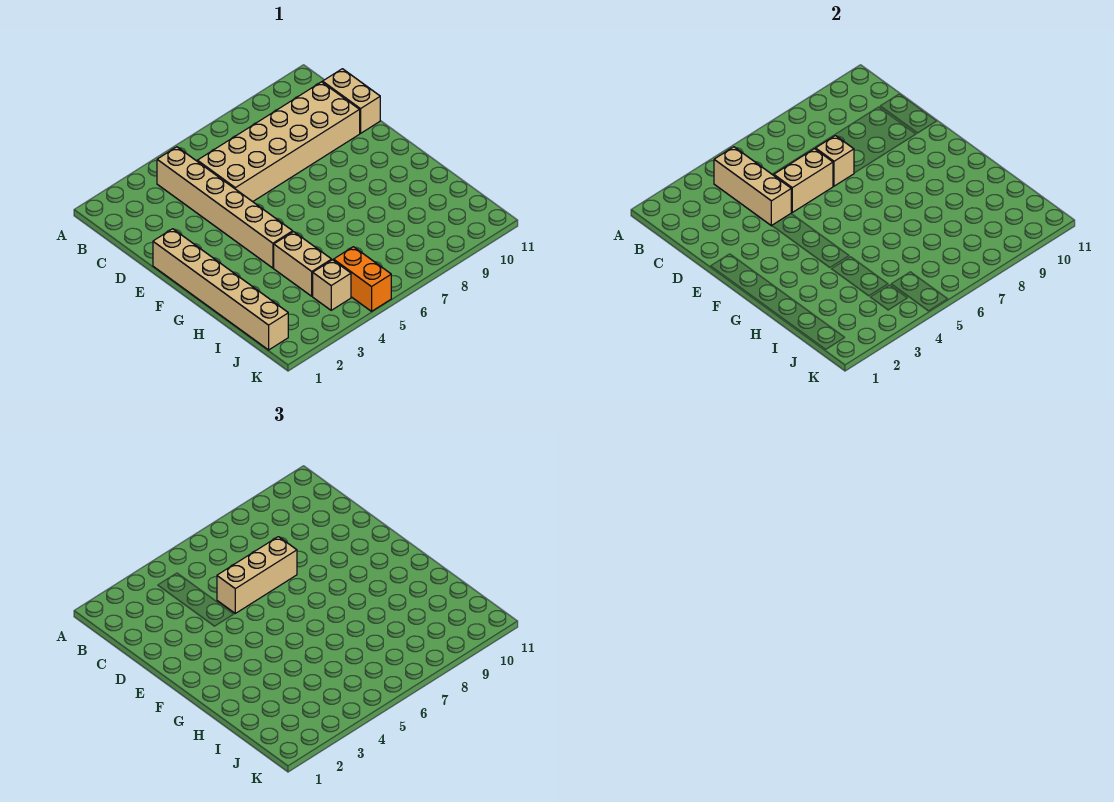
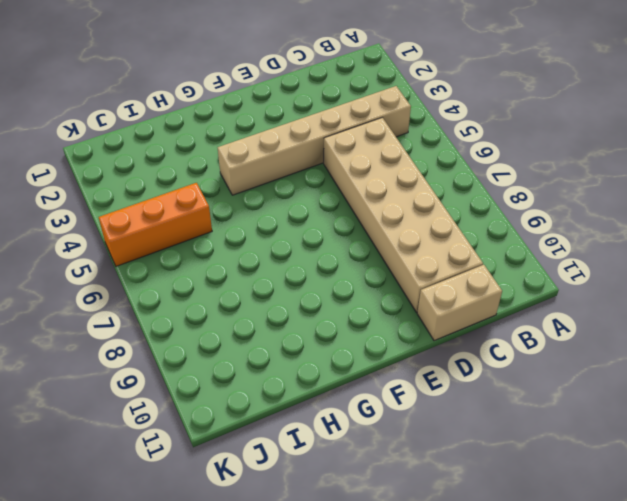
orange 1x3 brick [99,183,212,266] -> orange 1x2 brick [334,247,391,311]
none -> tan 1x6 brick [153,229,288,350]
none -> tan 1x2 brick [274,232,332,296]

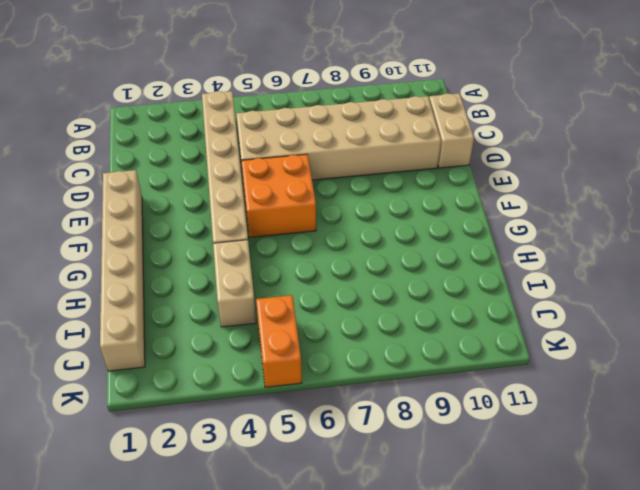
orange 2x2 brick [241,154,316,237] -> none
none -> tan 1x1 brick [313,260,351,310]
none -> tan 1x3 brick [714,147,791,226]

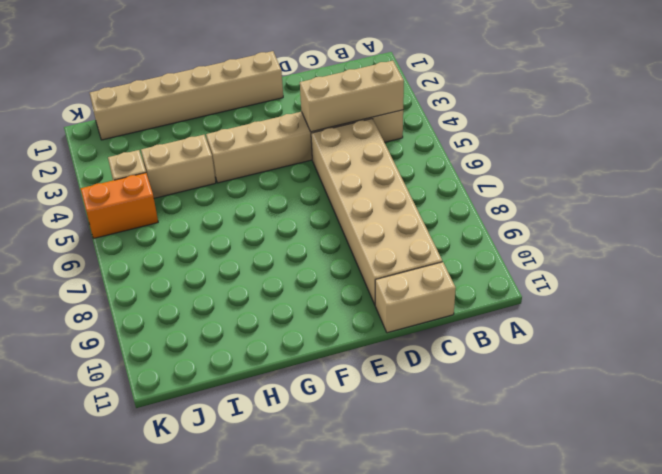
none -> tan 1x2 brick [774,149,833,212]
none -> tan 1x1 brick [816,136,854,186]

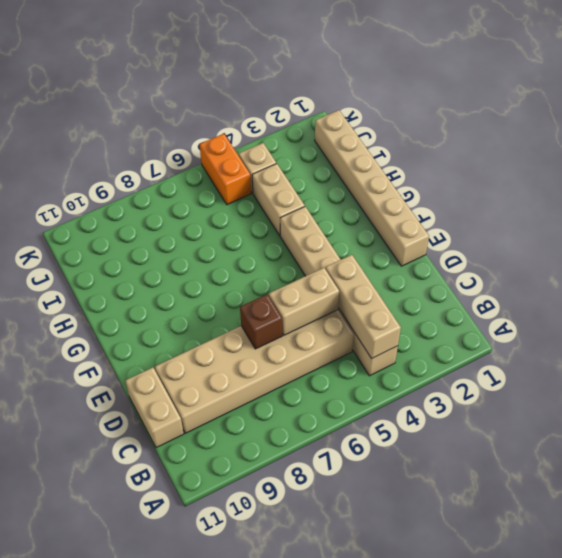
brown 1x1 brick [240,294,282,349] -> tan 1x1 brick [816,136,854,186]
none -> tan 1x3 brick [217,537,297,613]

